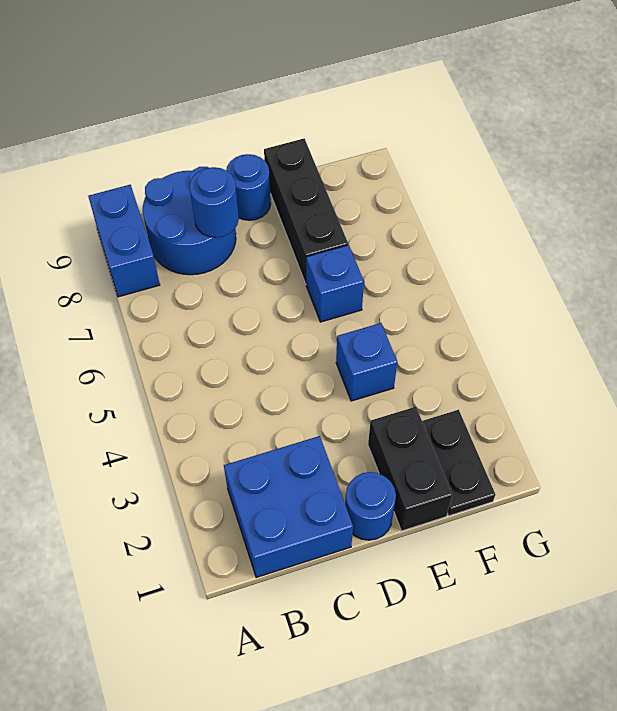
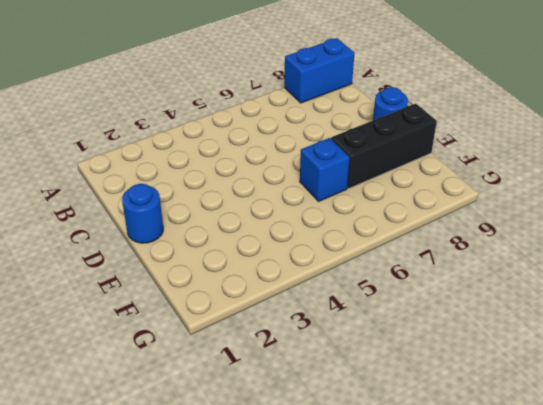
none -> blue 2x2 brick [224,436,353,578]
none -> blue 2x2 round brick [143,167,236,275]

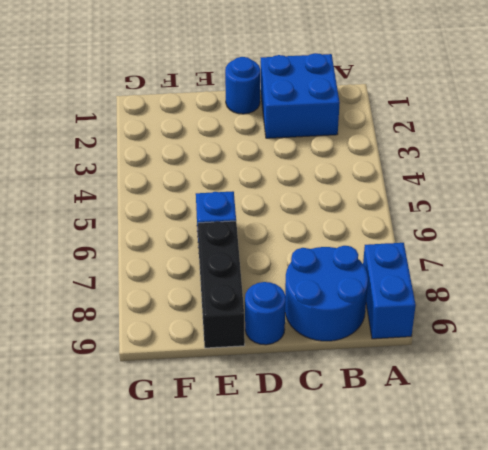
none -> black 1x2 brick [368,407,452,531]
none -> blue 1x1 brick [336,323,397,401]

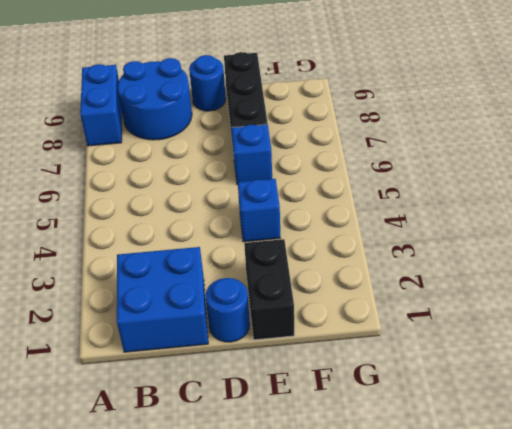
none -> black 1x2 plate [422,410,495,516]
none -> blue 1x1 round brick [190,167,239,237]

